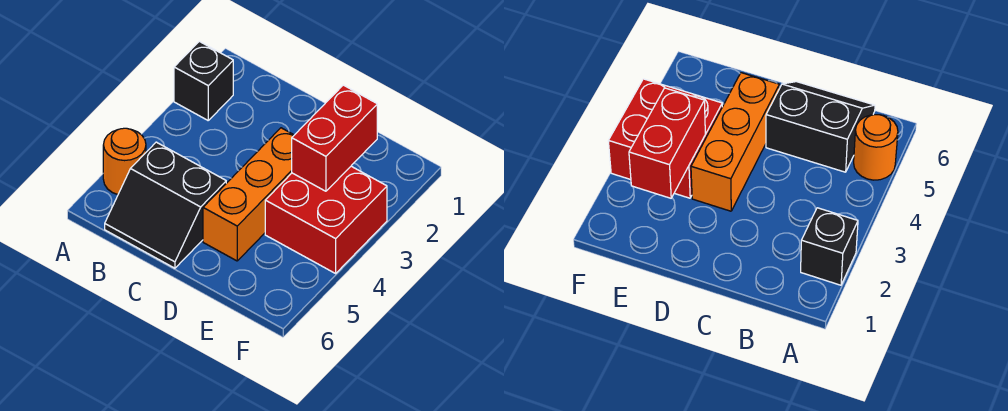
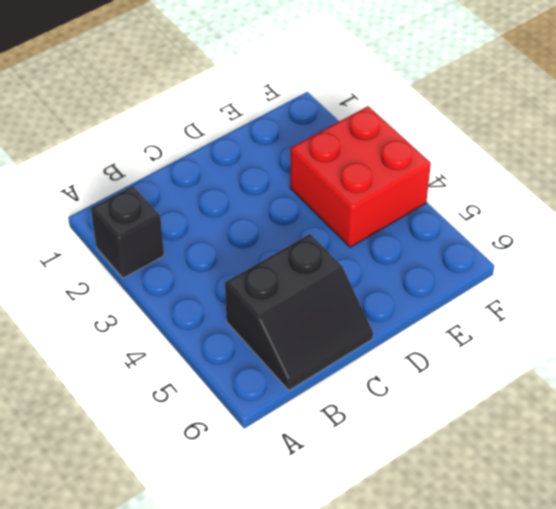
none -> orange 1x1 round brick [103,128,146,195]
none -> orange 1x3 brick [203,128,294,261]

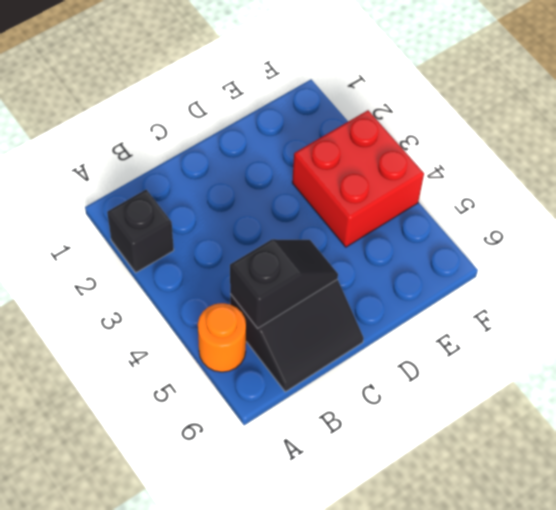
black 1x2 slope [230,239,338,328] -> none
none -> orange 1x3 brick [203,128,294,261]
none -> red 1x2 brick [292,85,377,191]

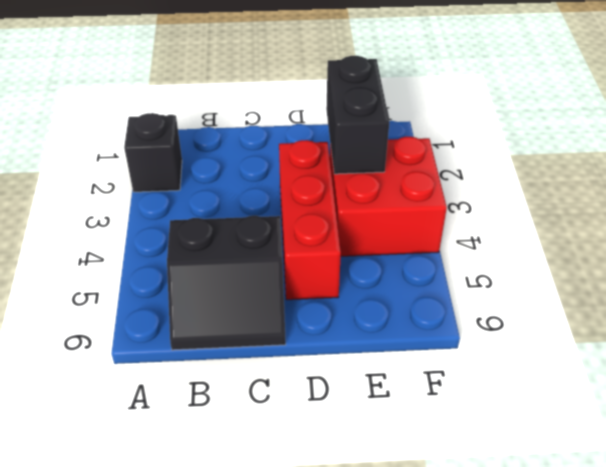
red 1x3 brick [279,140,341,300] -> orange 1x3 brick [203,128,294,261]
black 1x2 brick [326,56,389,174] -> red 1x2 brick [292,85,377,191]
none -> orange 1x1 round brick [103,128,146,195]

